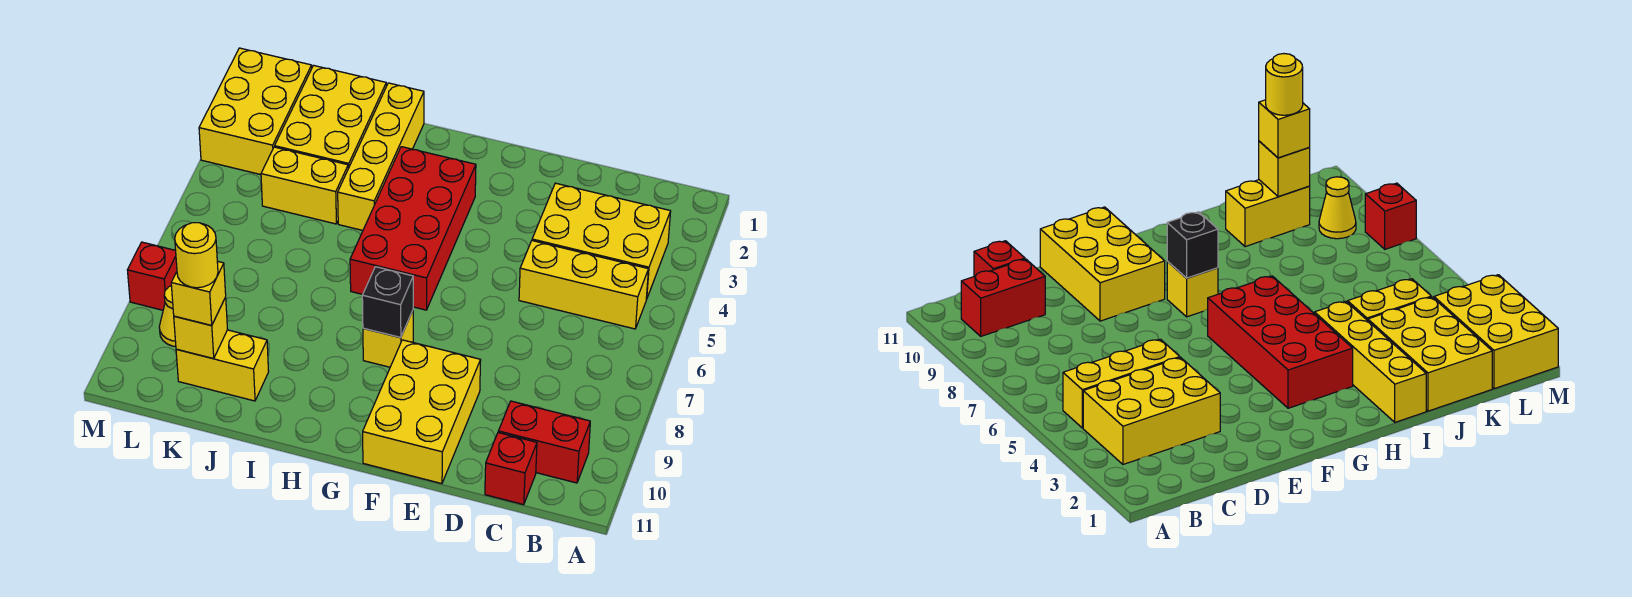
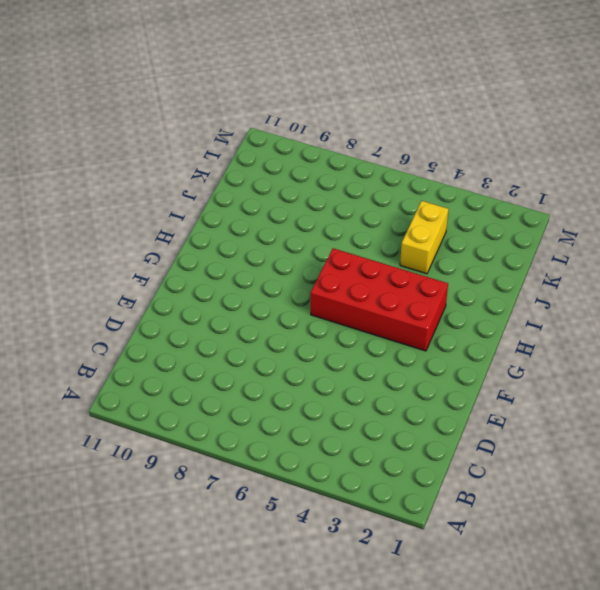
none -> yellow 2x3 brick [532,183,671,299]
none -> yellow 1x3 brick [519,241,648,329]
none -> red 1x2 brick [498,401,590,483]

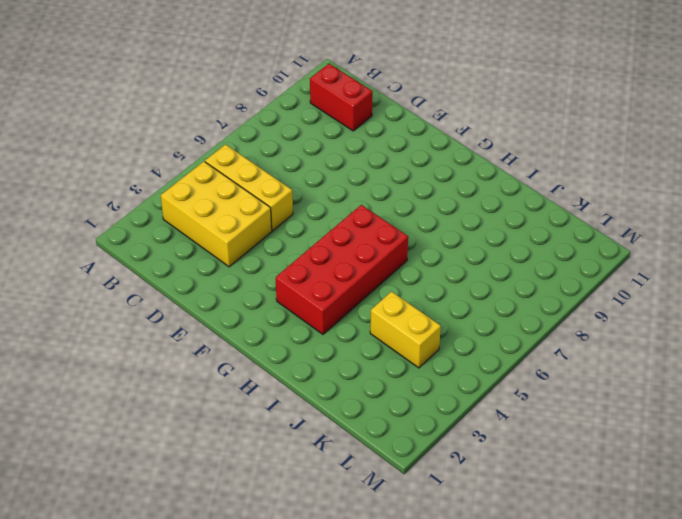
none -> red 1x1 brick [485,433,537,505]
none -> yellow 2x3 brick [363,340,481,484]
none -> yellow 1x1 brick [363,311,413,367]

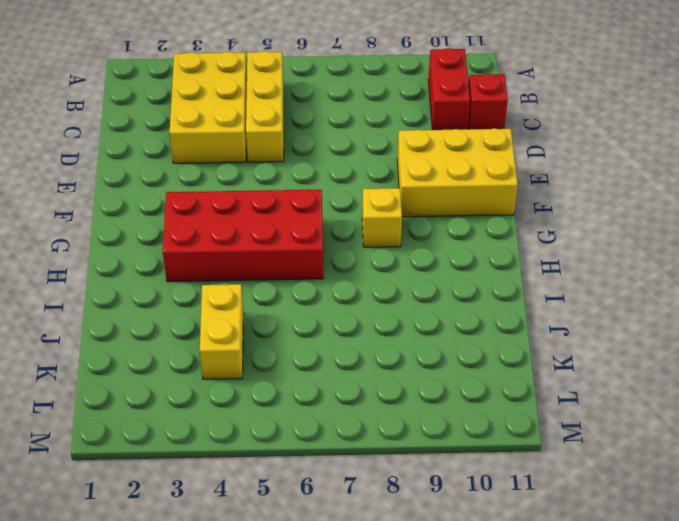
none -> yellow 1x4 brick [338,83,424,230]
none -> yellow 2x3 brick [275,65,386,168]
none -> yellow 1x2 brick [176,330,269,401]

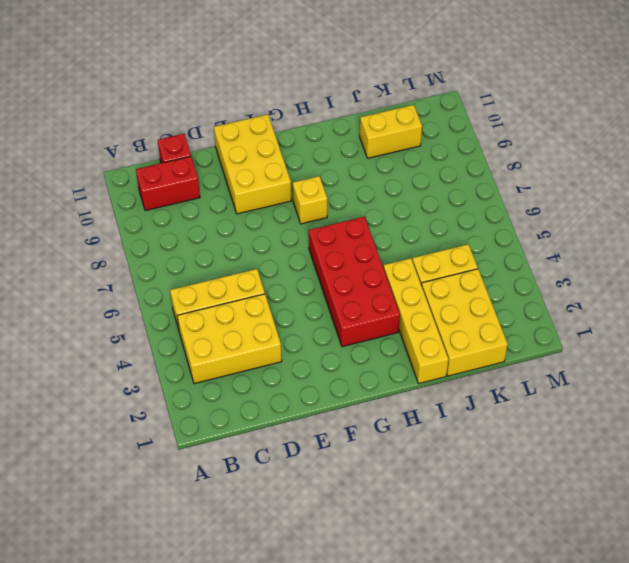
none -> yellow 2x3 brick [199,48,312,175]
none -> yellow 1x1 cone [159,286,176,347]
none -> red 1x1 brick [127,242,177,310]

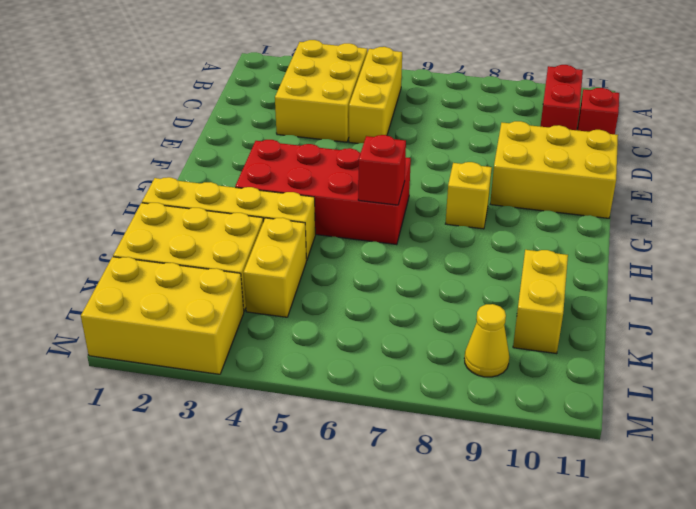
red 1x1 brick [358,135,406,205] -> red 1x1 brick moved to [127,242,177,310]
none -> black 1x1 brick [362,267,413,338]
none -> yellow 1x1 brick [174,298,228,359]
none -> yellow 1x1 brick [171,261,226,325]

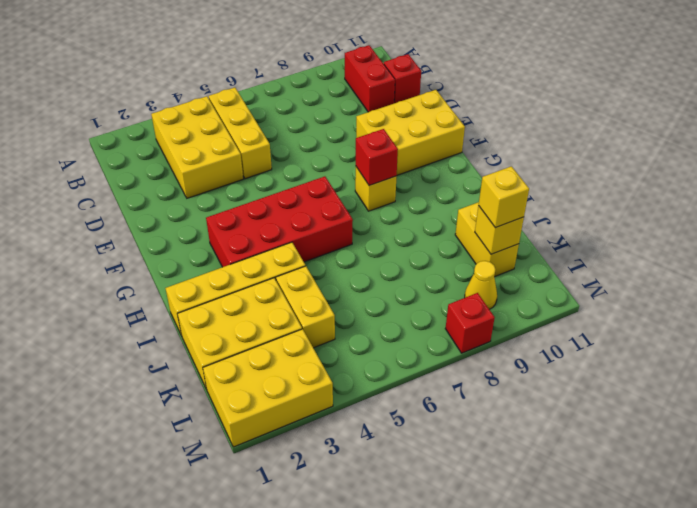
red 1x1 brick [356,129,398,186] -> black 1x1 brick [362,267,413,338]
none -> yellow 1x1 round brick [175,223,218,288]

